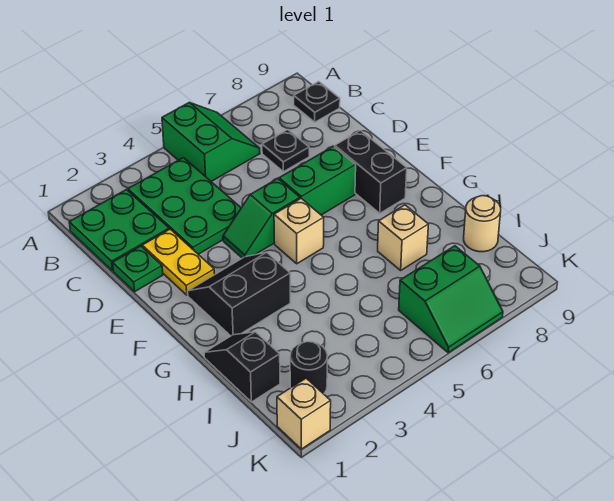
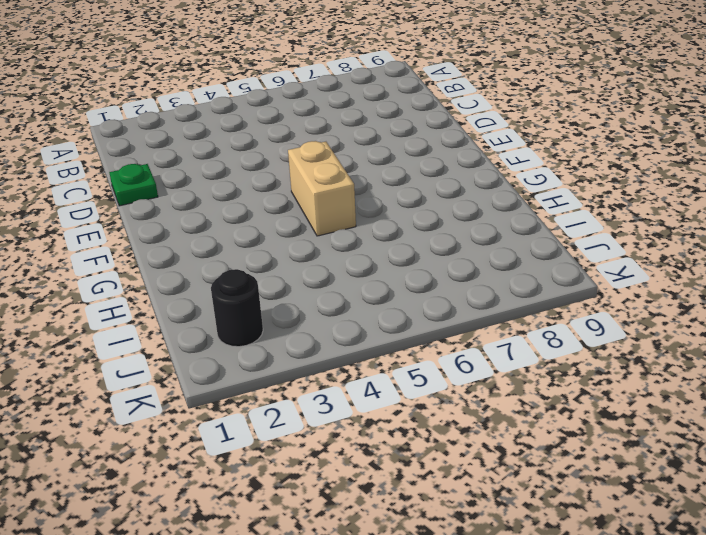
tan 1x2 brick [288,141,356,236] -> tan 1x1 brick [274,199,324,264]
none -> green 2x2 slope [162,103,260,182]
none -> green 2x2 plate [69,190,169,271]
none -> green 2x3 plate [128,158,241,254]

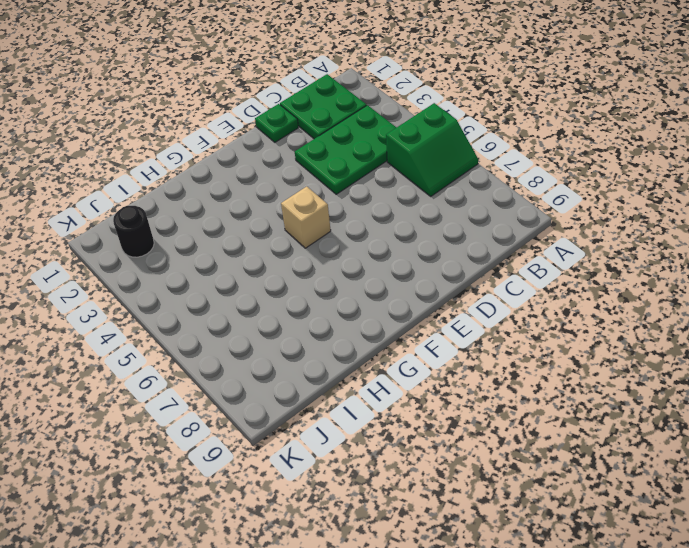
none -> black 1x1 plate [294,82,340,122]
none -> black 1x1 plate [262,130,309,172]
none -> yellow 1x2 plate [142,229,215,295]

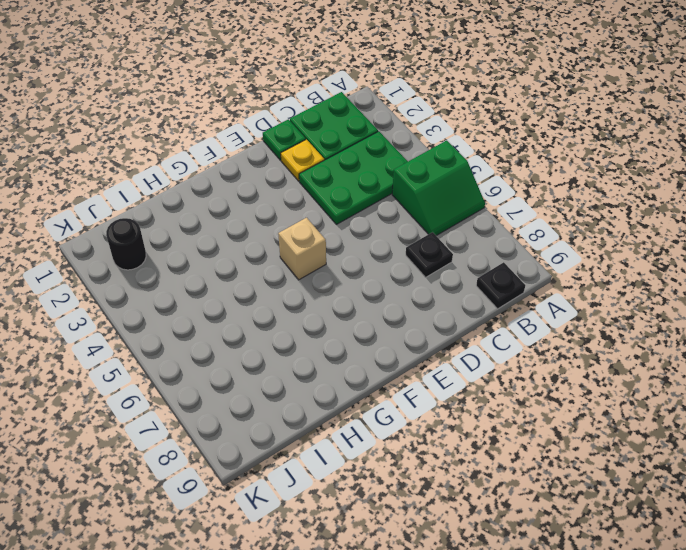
yellow 1x1 plate [281,139,324,181] -> yellow 1x2 plate [142,229,215,295]
none -> green 1x2 slope [223,179,300,258]
none -> green 1x2 brick [279,146,356,215]
none -> black 1x2 brick [335,131,407,213]

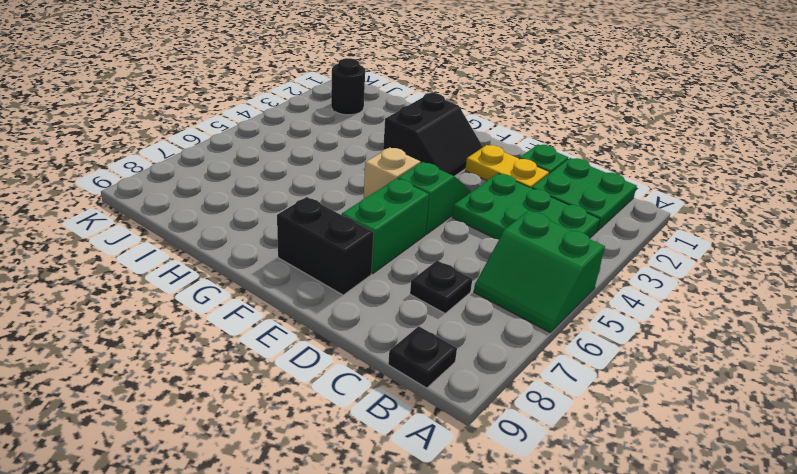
none -> black 1x2 slope [204,332,280,402]
none -> tan 1x1 brick [378,205,428,270]
none -> tan 1x1 round brick [464,196,501,252]

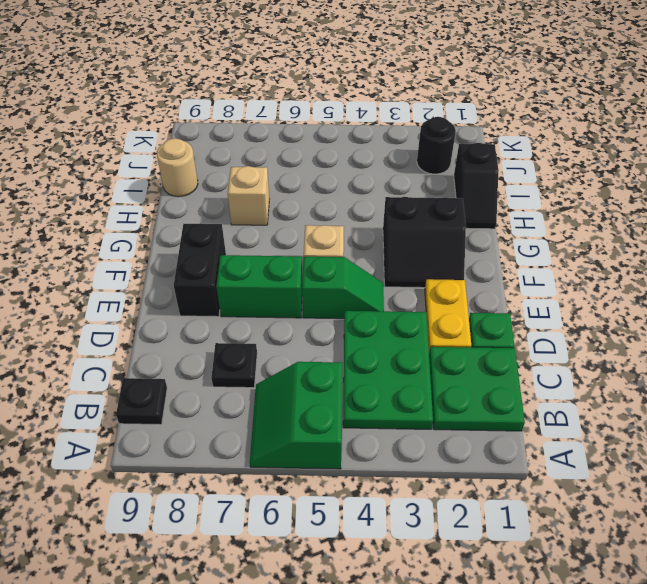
none -> green 2x2 slope [399,246,503,353]
none -> tan 1x1 brick [277,378,331,449]

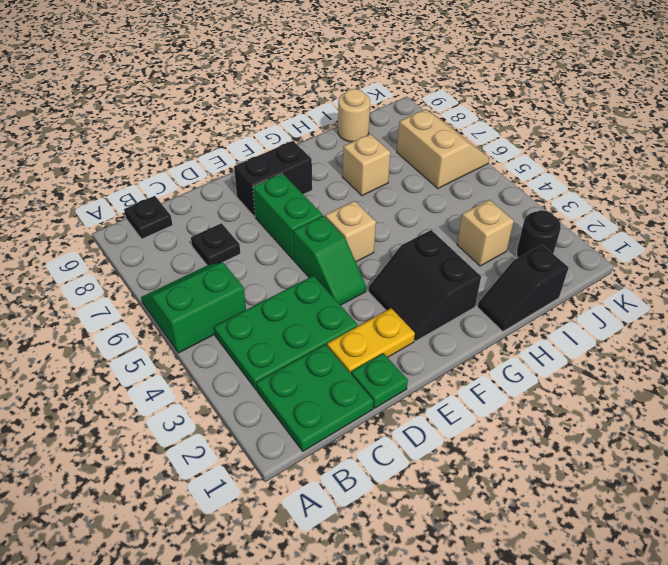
tan 1x1 brick [457,200,514,266] -> tan 1x1 brick moved to [277,378,331,449]
tan 2x2 slope [397,110,489,188] -> green 2x2 slope [399,246,503,353]

